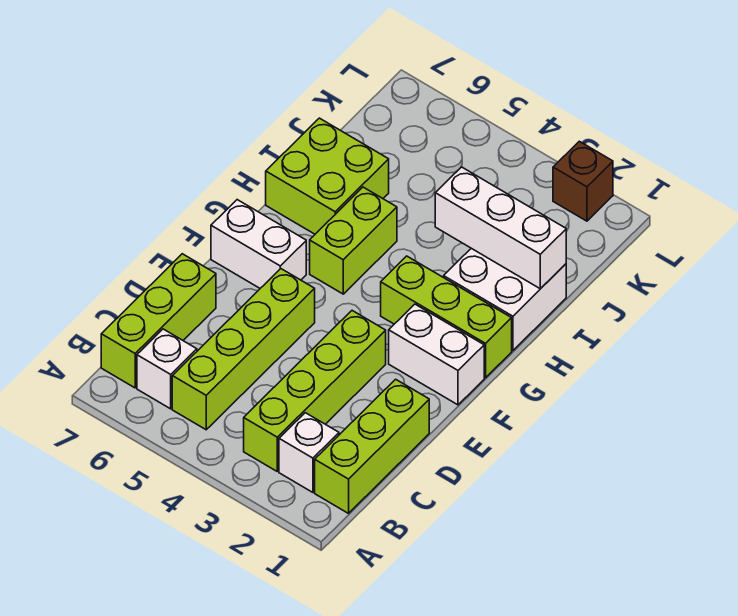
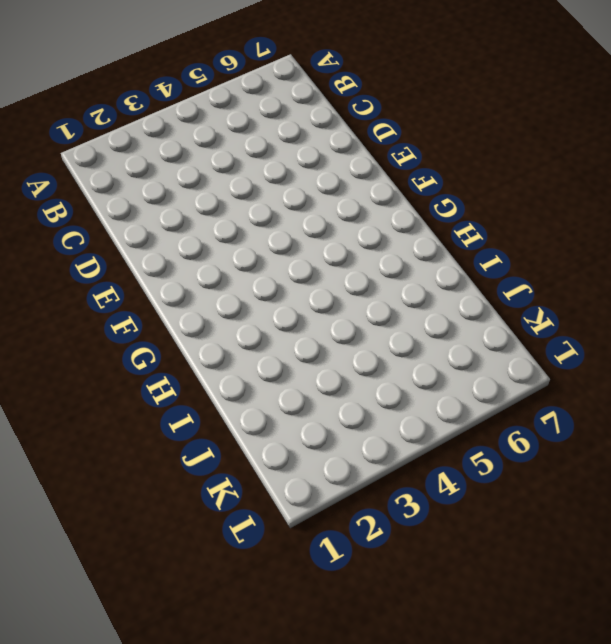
none -> lime 1x3 brick [315,379,429,513]
none -> white 1x1 brick [279,413,339,492]
none -> lime 1x4 brick [244,311,386,471]

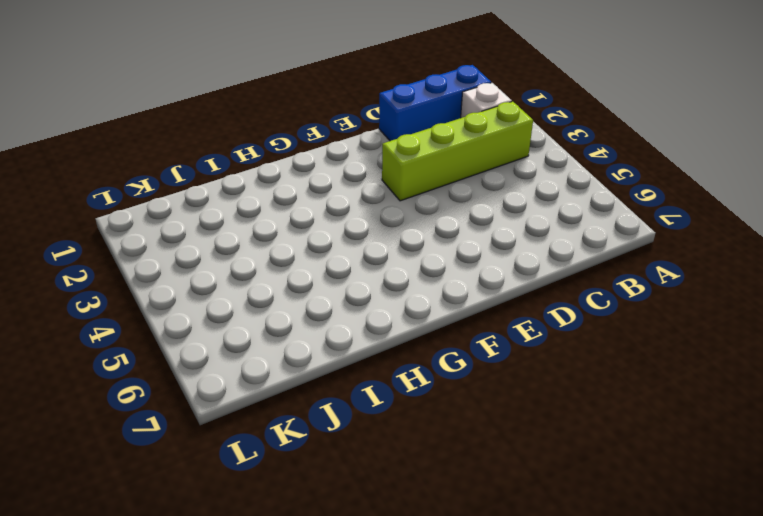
blue 1x3 brick [379,65,491,141] -> lime 1x3 brick [315,379,429,513]
none -> lime 1x4 brick [172,269,315,430]
none -> white 1x1 brick [137,329,197,409]
none -> lime 1x3 brick [101,254,216,388]

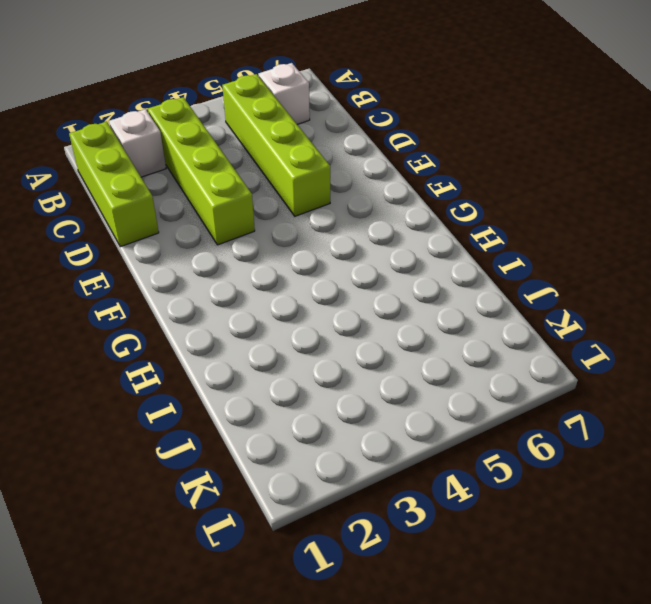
none -> lime 1x3 brick [101,254,216,388]
none -> white 1x2 brick [389,304,484,405]
none -> white 1x2 brick [211,200,306,288]

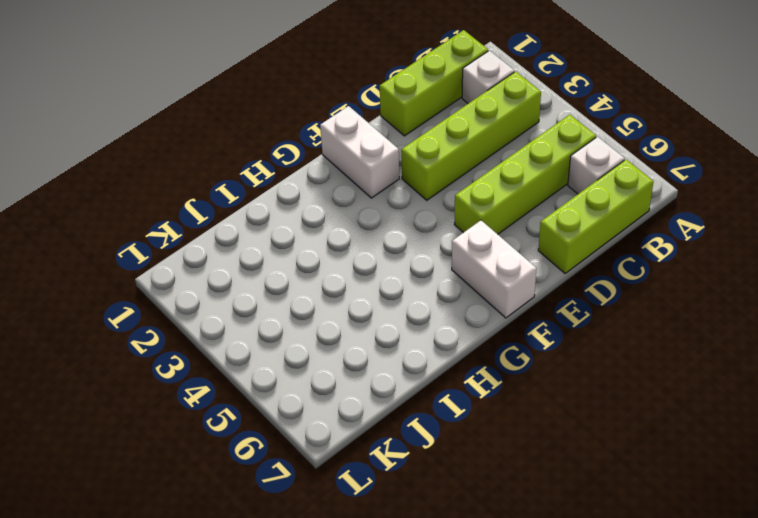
none -> lime 1x3 brick [381,256,512,378]
none -> lime 1x2 brick [310,187,397,294]
none -> white 2x2 brick [444,248,566,351]

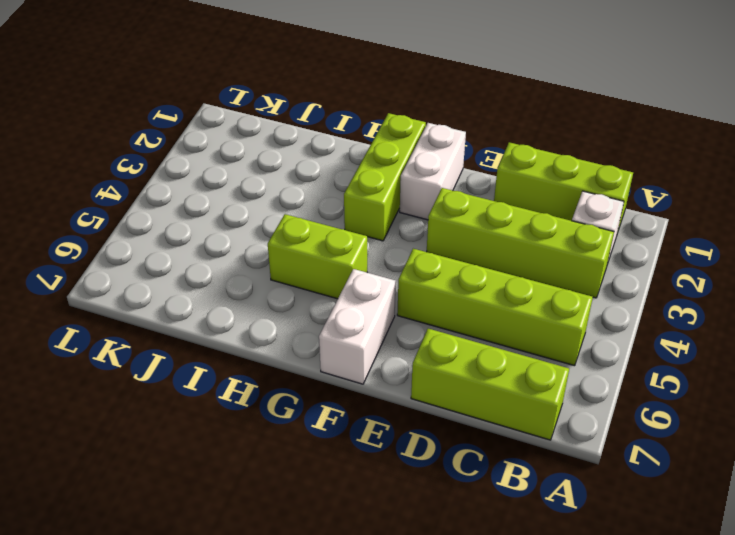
none -> white 1x1 brick [137,329,197,409]
none -> white 2x2 brick [444,248,566,351]
none -> lime 2x2 brick [266,118,389,234]

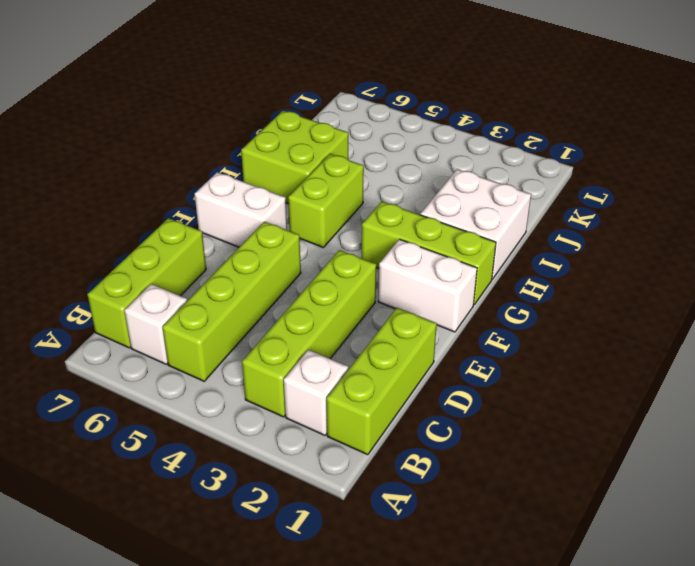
none -> brown 1x1 brick [553,141,613,221]
none -> white 1x3 brick [435,167,566,289]

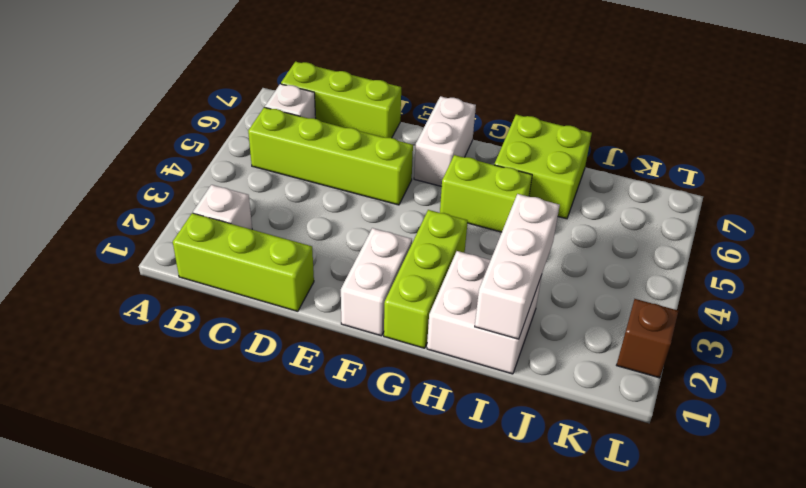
none -> lime 1x4 brick [244,311,386,471]

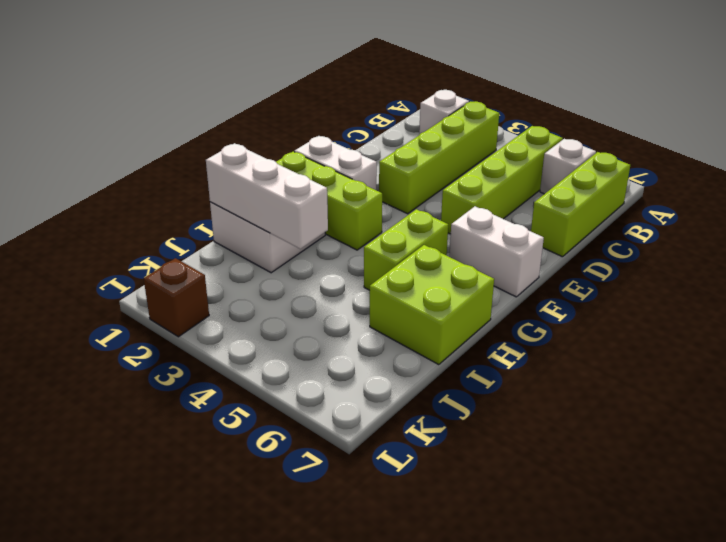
none -> lime 1x3 brick [315,379,429,513]

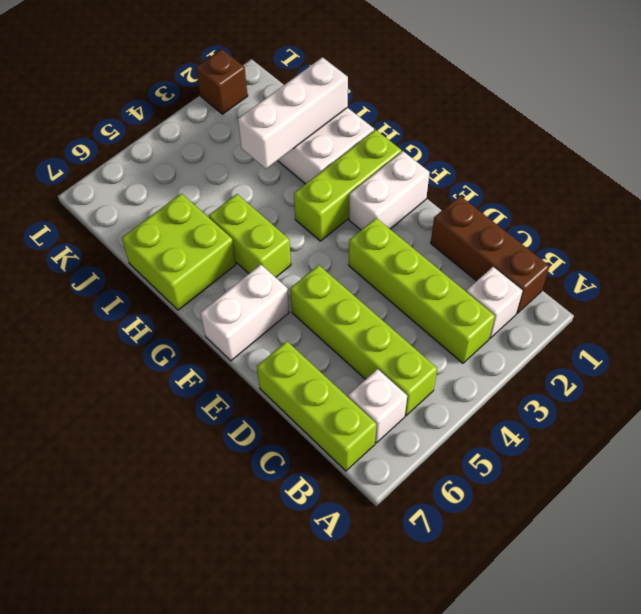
brown 1x3 brick [431,196,550,314] -> lime 1x3 brick [315,379,429,513]

